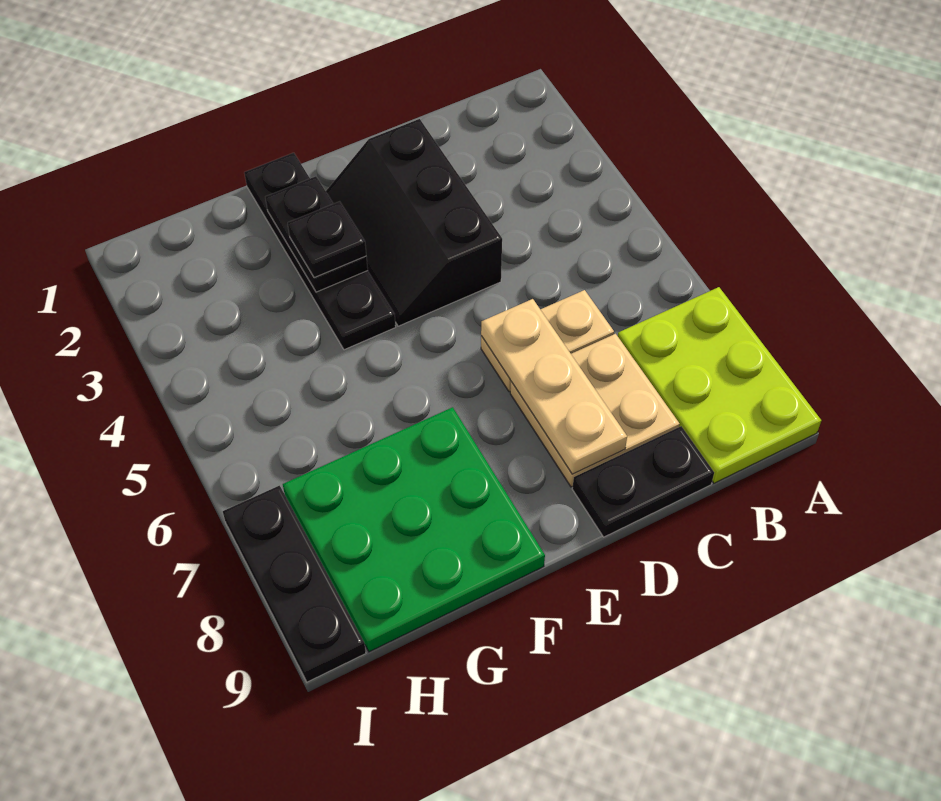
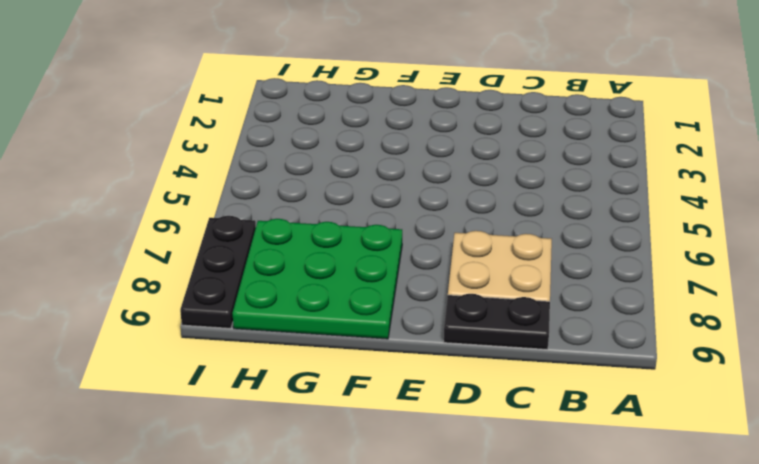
none -> lime 2x3 plate [618,287,821,483]
none -> tan 1x2 plate [481,290,614,392]

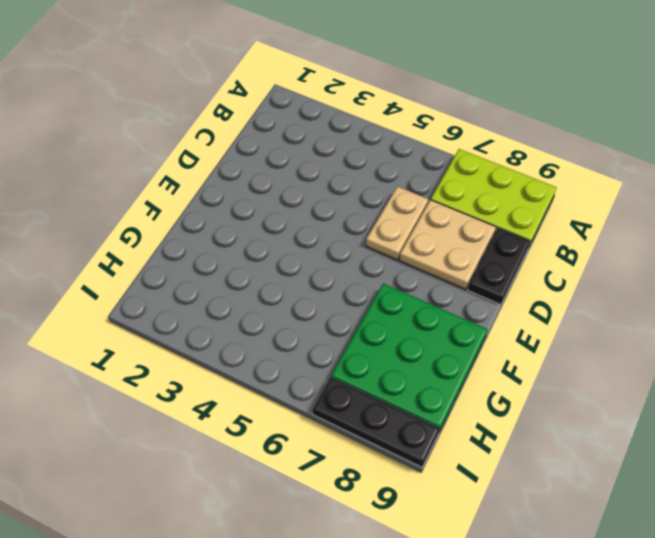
none -> black 2x3 slope [326,119,502,326]
none -> black 1x4 plate [244,153,396,350]

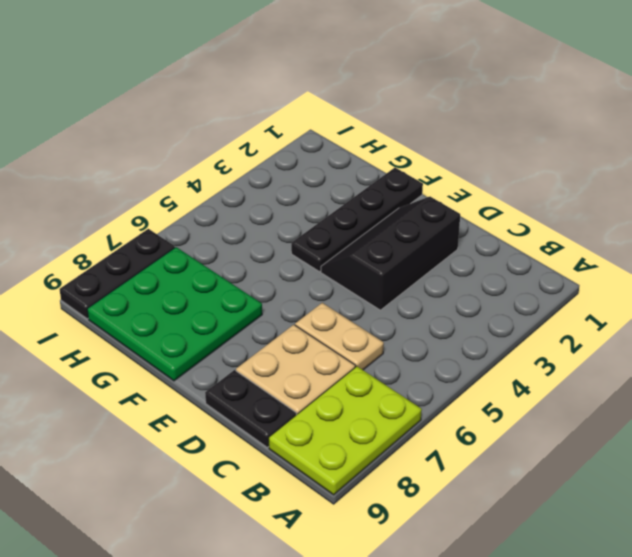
none -> tan 1x3 plate [481,299,627,474]
none -> black 1x2 plate [265,176,368,292]

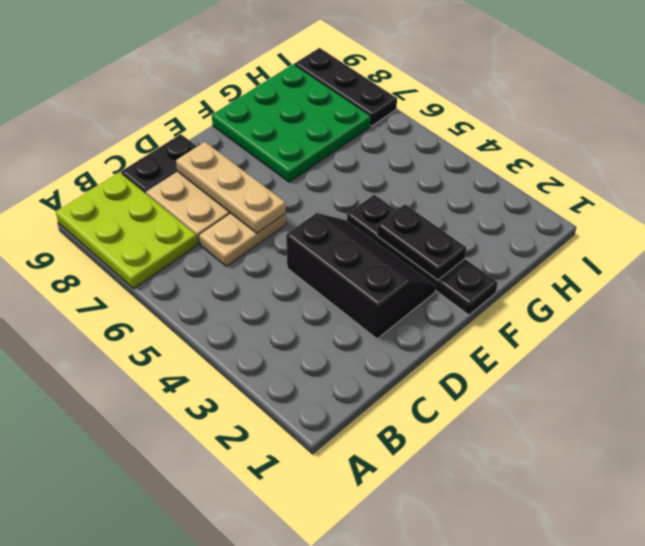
none -> black 1x1 plate [288,201,366,278]

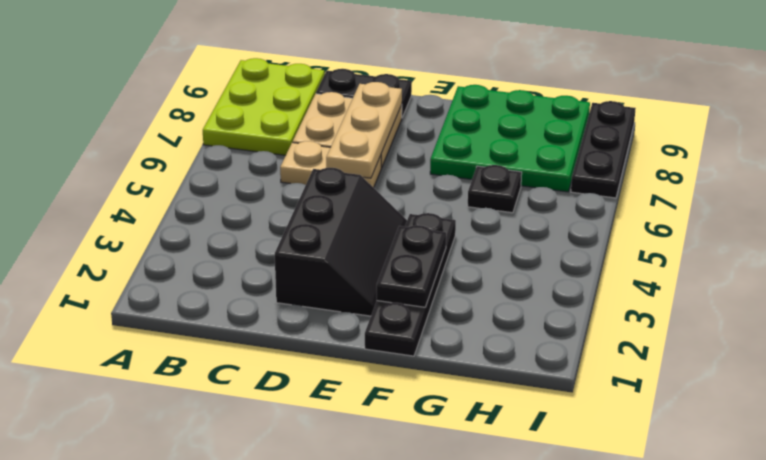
black 1x1 plate [468,165,522,213] -> black 1x1 plate moved to [288,201,366,278]

